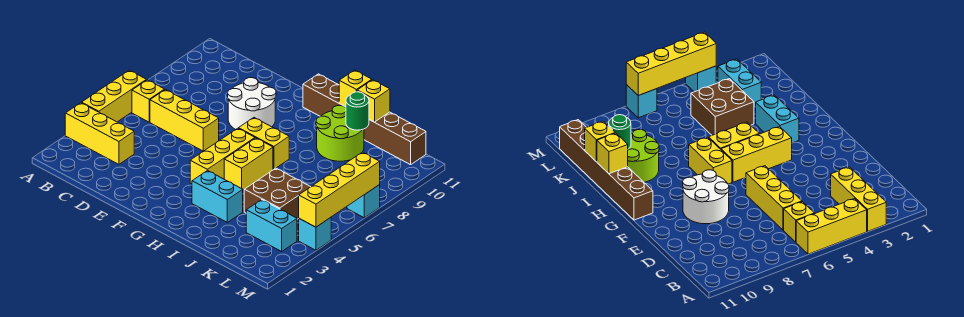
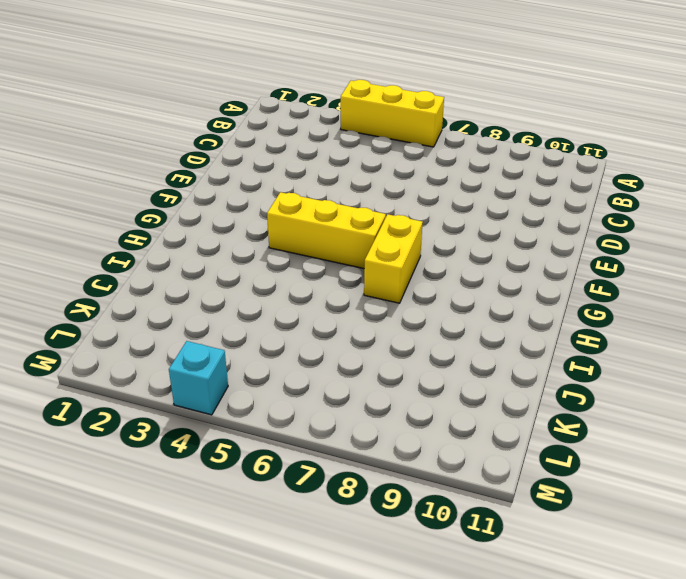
none -> yellow 1x3 brick [65,103,134,164]
none -> yellow 1x1 brick [132,80,165,122]
none -> yellow 1x3 brick [150,90,219,151]

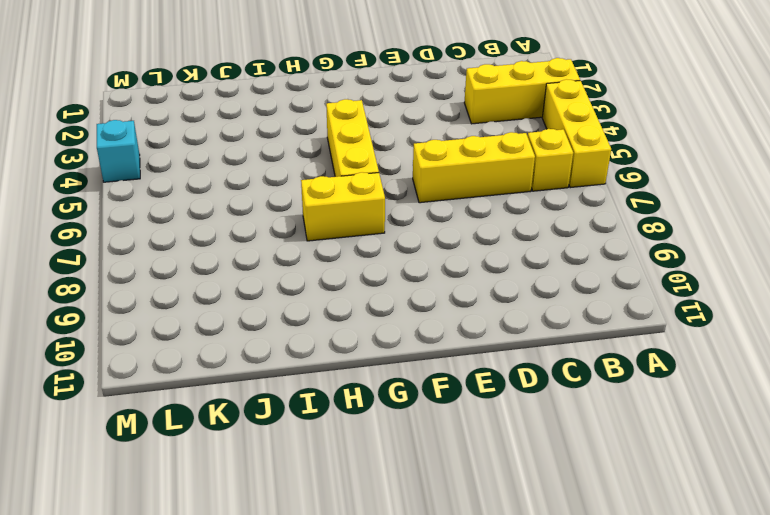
none -> white 2x2 round brick [228,78,276,130]
none -> brown 1x6 brick [303,74,426,165]
none -> cyan 1x2 brick [192,170,243,222]

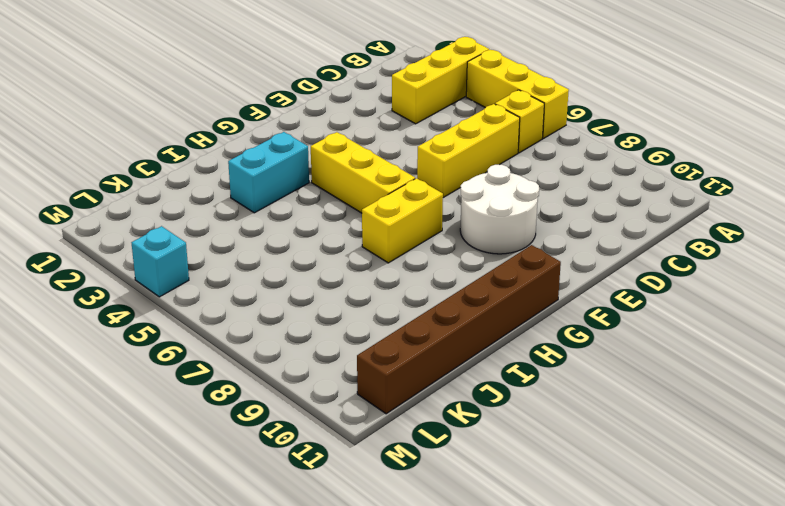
none -> yellow 1x2 brick [224,138,273,190]
none -> lime 2x2 round brick [316,106,364,161]
none -> brown 2x2 brick [244,168,310,219]

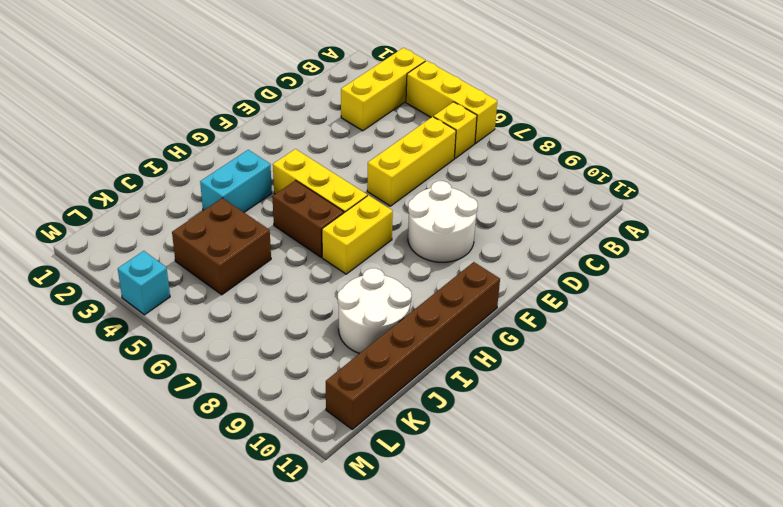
brown 1x2 brick [272,180,344,257] -> yellow 1x2 brick [224,138,273,190]
white 2x2 round brick [338,268,412,354] -> lime 2x2 round brick [316,106,364,161]
none -> cyan 1x2 brick [246,200,297,251]
none -> cyan 1x1 brick [347,185,380,218]
none -> yellow 1x1 brick [339,70,372,107]

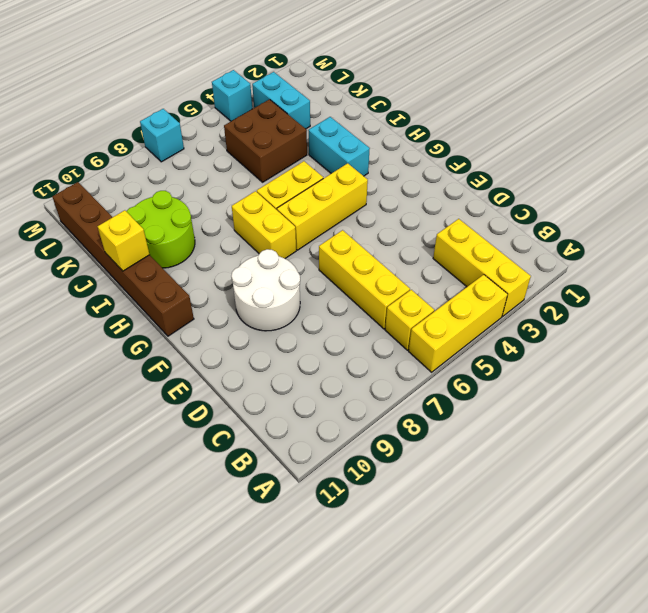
none -> green 1x1 round brick [346,92,369,130]
none -> yellow 1x1 brick [357,80,390,122]
none -> yellow 1x4 brick [299,152,380,227]

